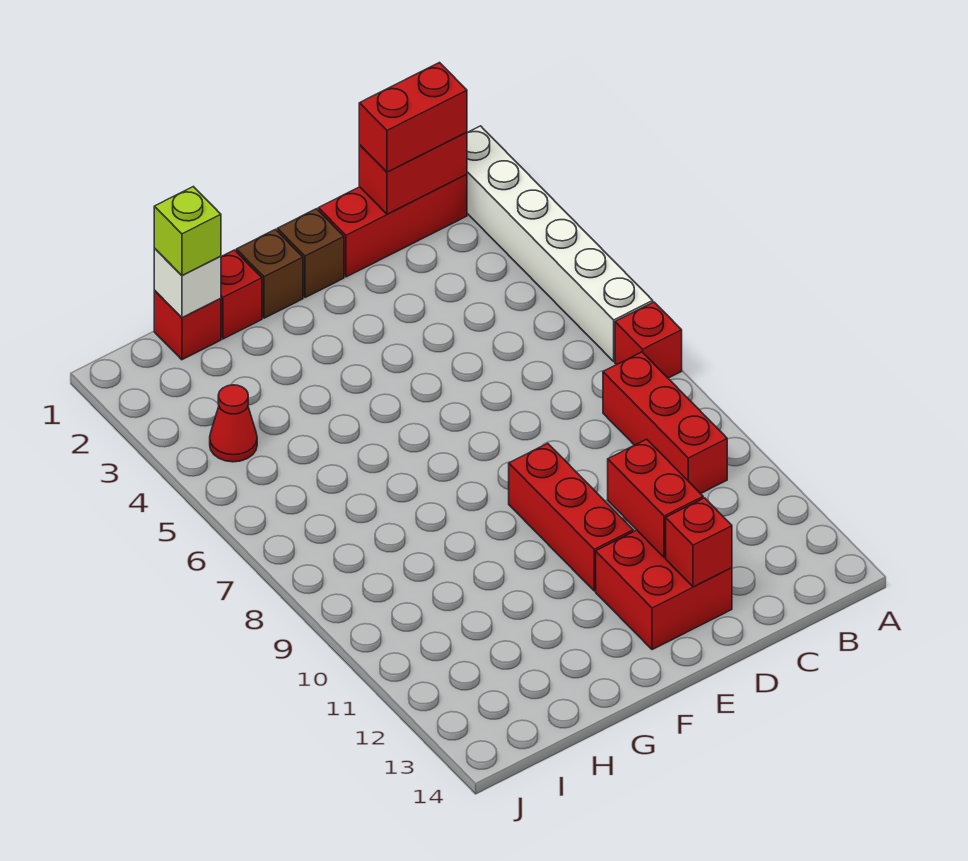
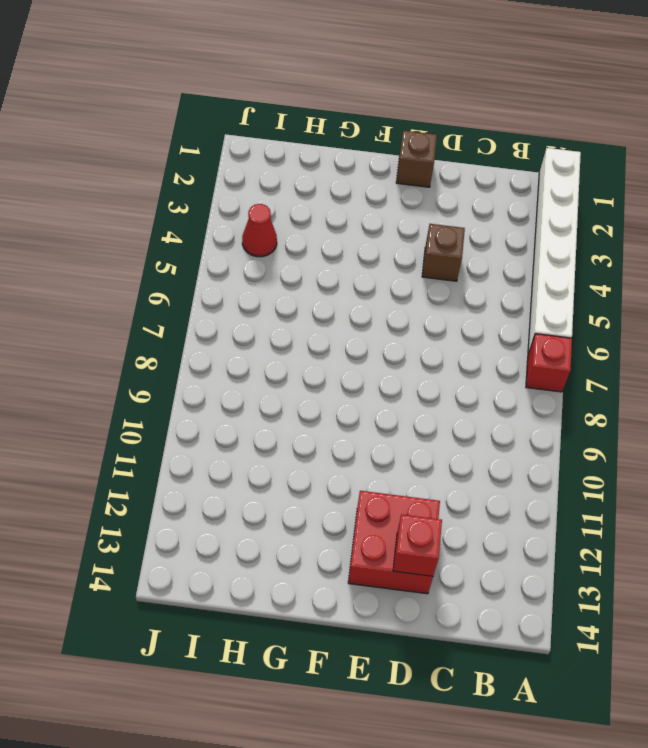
brown 1x1 brick [422,224,465,281] -> brown 1x1 brick moved to [236,229,303,318]
none -> red 1x3 brick [318,175,467,277]
none -> red 1x3 brick [603,352,727,494]
none -> red 1x3 brick [509,443,633,591]

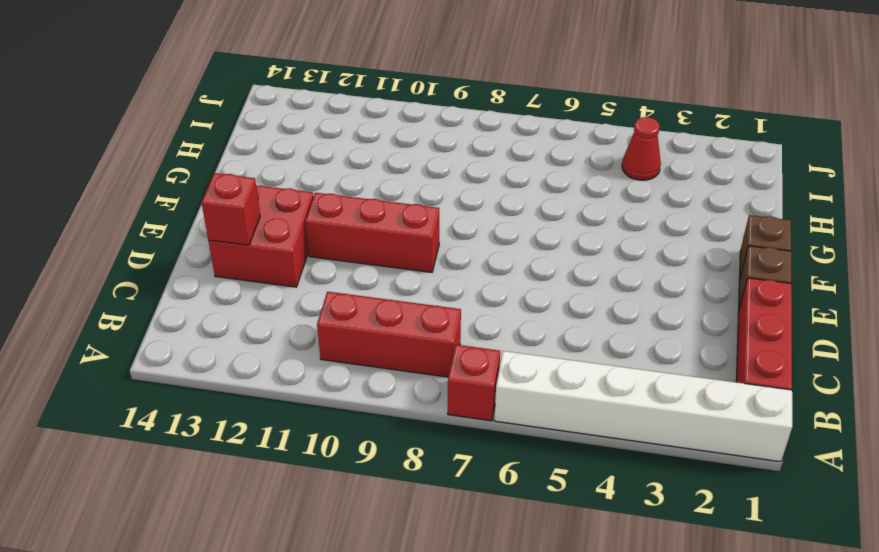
none -> red 1x1 brick [221,250,262,339]
none -> red 1x1 brick [154,291,221,360]
none -> red 1x2 brick [359,132,467,214]

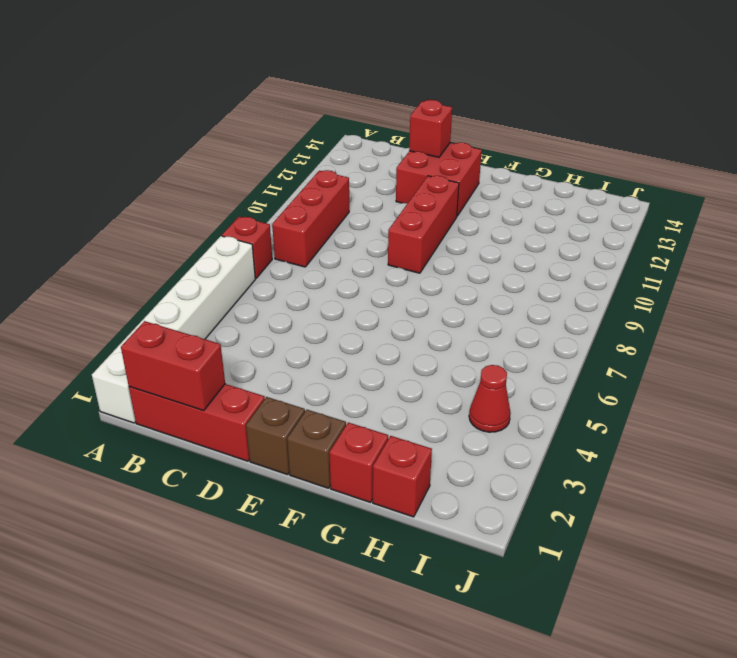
none -> red 1x2 brick [608,439,703,558]
none -> white 1x1 brick [154,248,221,318]
none -> red 1x2 brick [359,63,467,172]

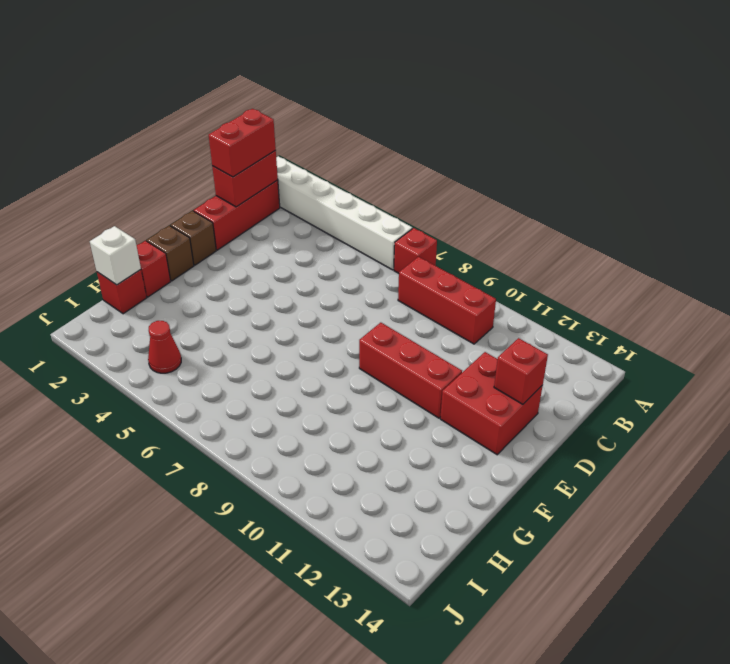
none -> red 1x2 brick [608,439,703,558]
none -> lime 1x1 brick [154,187,221,275]

